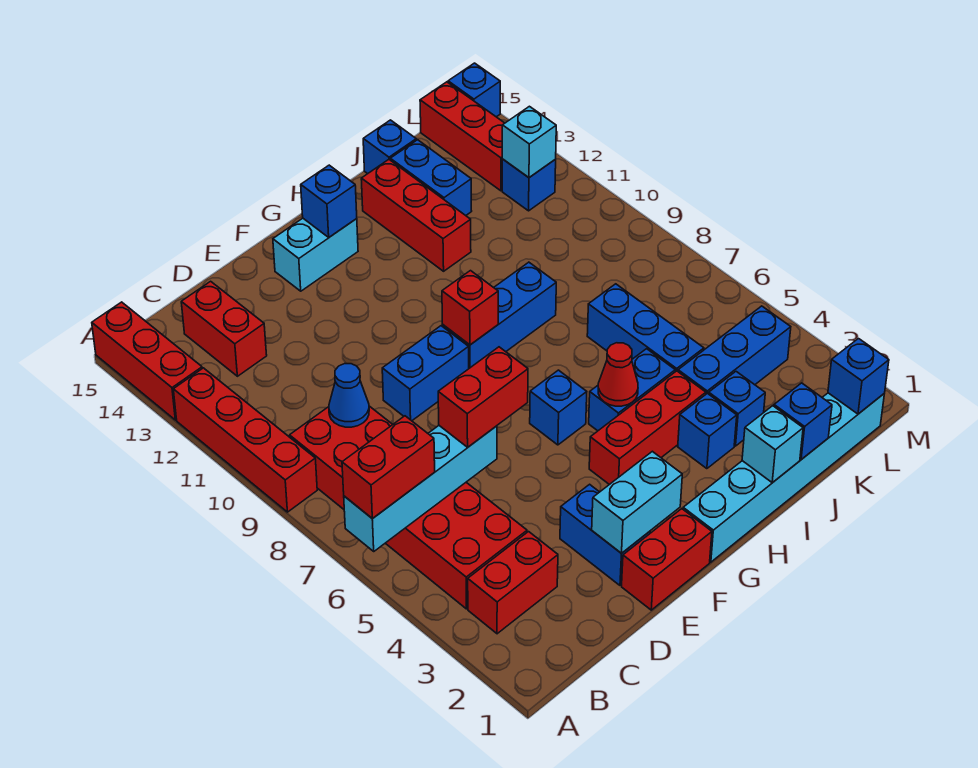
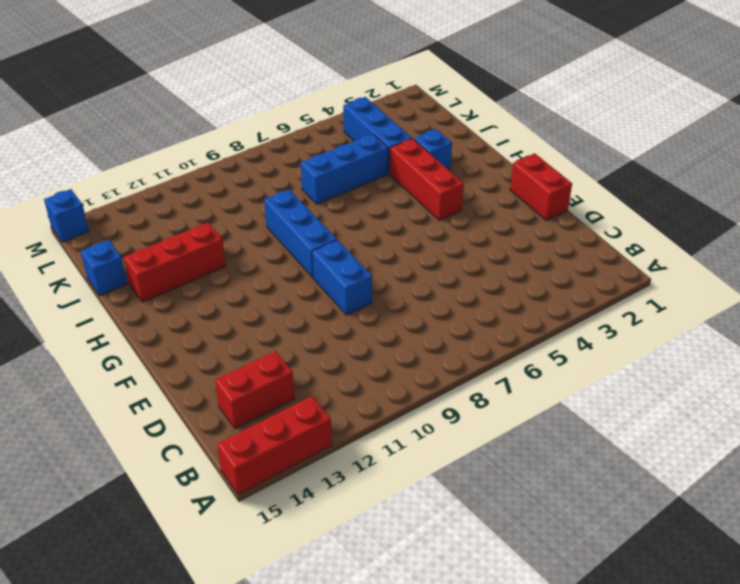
none -> red 1x4 brick [173,368,317,512]
none -> red 1x2 brick [468,532,558,634]
none -> red 2x6 brick [290,406,527,609]
none -> blue 1x2 brick [560,484,650,585]

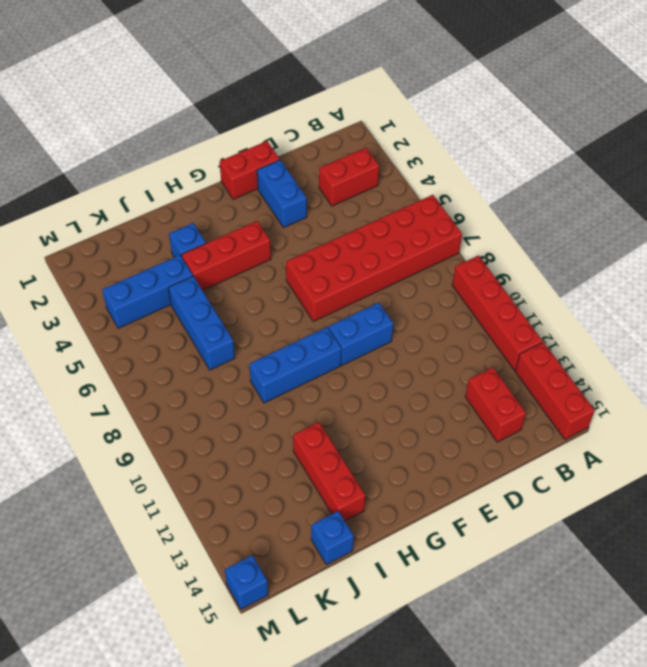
red 2x6 brick [286,195,462,321] -> red 2x6 brick turned to [290,406,527,609]
none -> cyan 1x2 brick [273,218,358,291]
none -> cyan 1x6 brick [683,393,884,562]
none -> blue 1x1 brick [530,370,587,445]
none -> blue 1x2 brick [589,349,675,431]

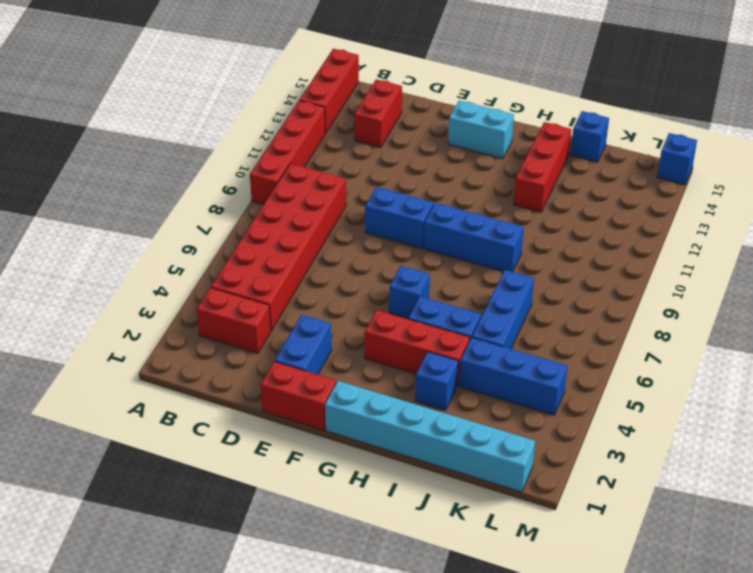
none -> blue 1x1 brick [709,372,765,446]
none -> blue 1x2 brick [390,140,472,215]
none -> blue 1x1 brick [502,159,556,211]
none -> red 1x3 brick [420,82,505,191]

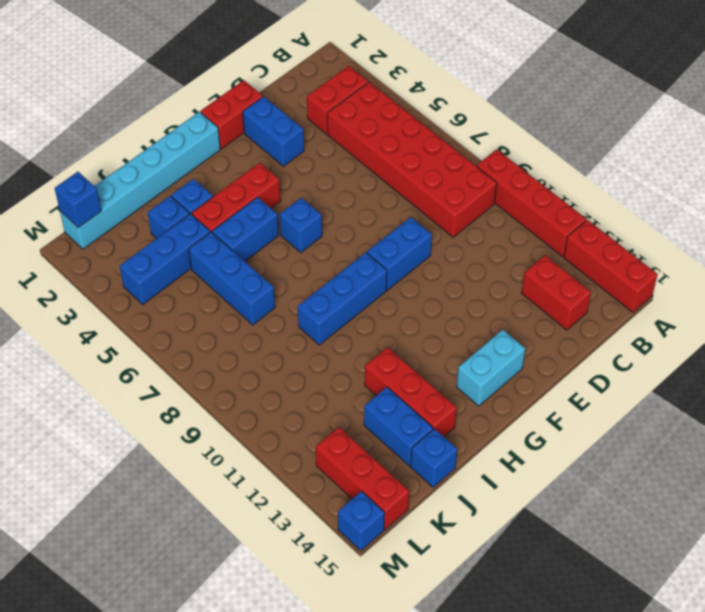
none -> blue 1x1 brick [502,159,556,211]
none -> cyan 1x4 brick [344,426,497,551]
none -> blue 1x1 cone [329,364,369,427]
none -> cyan 1x2 brick [592,451,682,553]

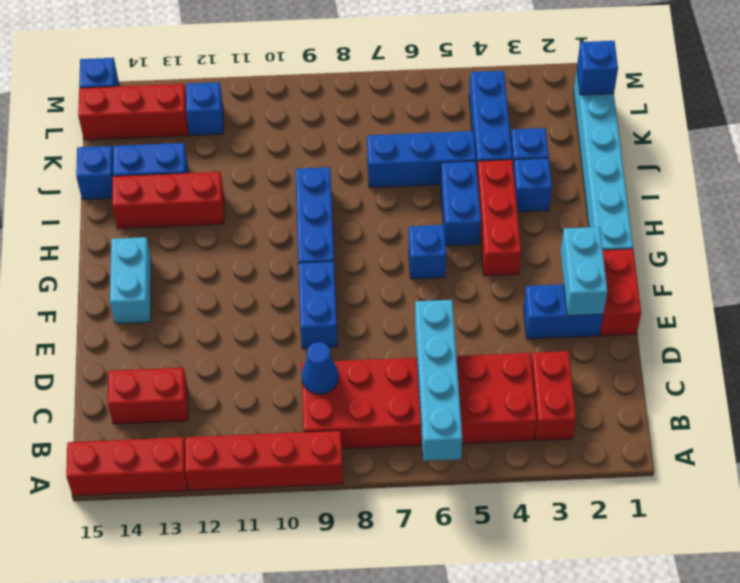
none -> red 1x1 brick [442,271,498,345]
none -> blue 1x1 brick [301,165,357,237]
none -> red 1x1 cone [598,343,638,406]
none -> cyan 1x1 brick [742,406,803,483]

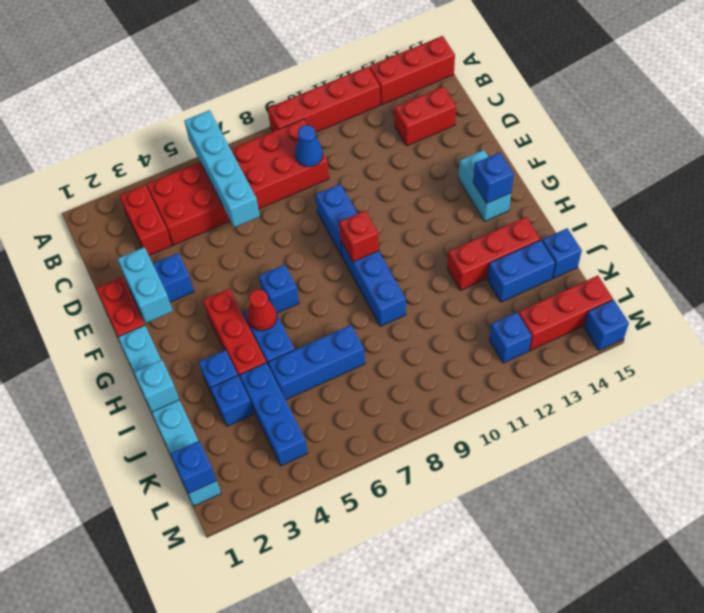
none -> blue 1x1 brick [774,383,832,459]
none -> cyan 1x1 brick [502,106,556,178]
none -> red 1x2 brick [342,416,435,519]
none -> red 1x2 brick [438,347,528,447]

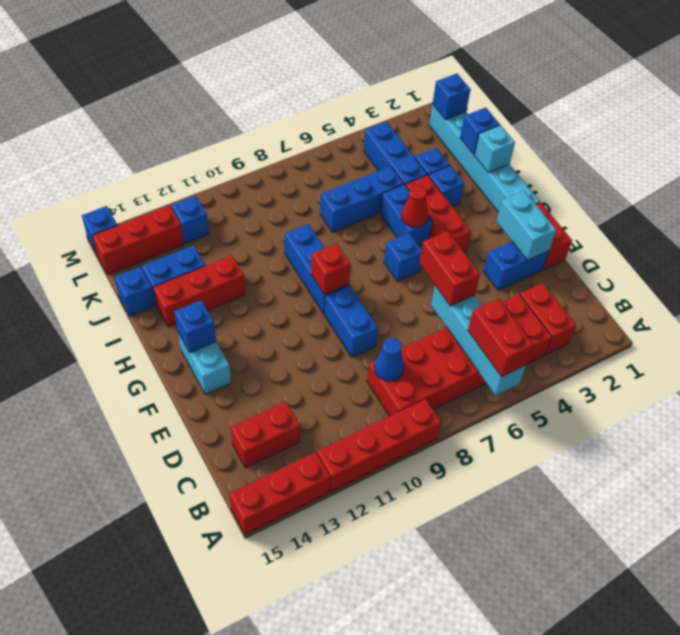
none -> cyan 1x1 brick [502,106,556,178]

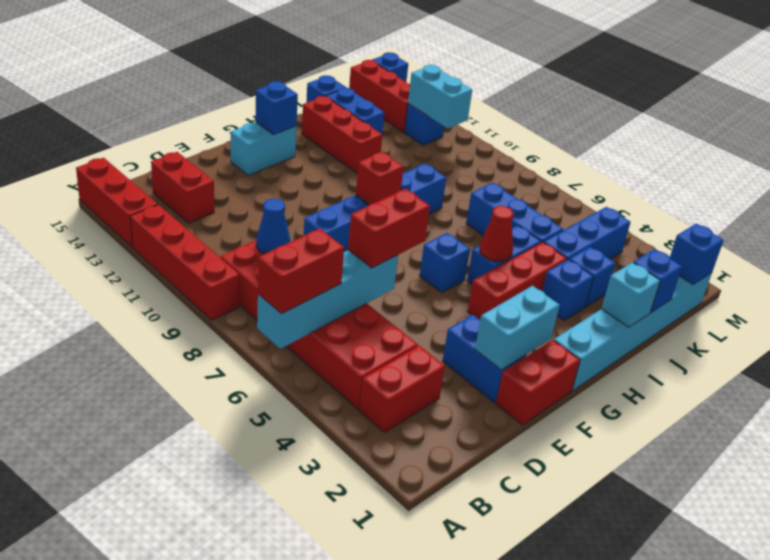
cyan 1x2 brick [408,65,472,129] -> cyan 1x1 brick [502,106,556,178]

